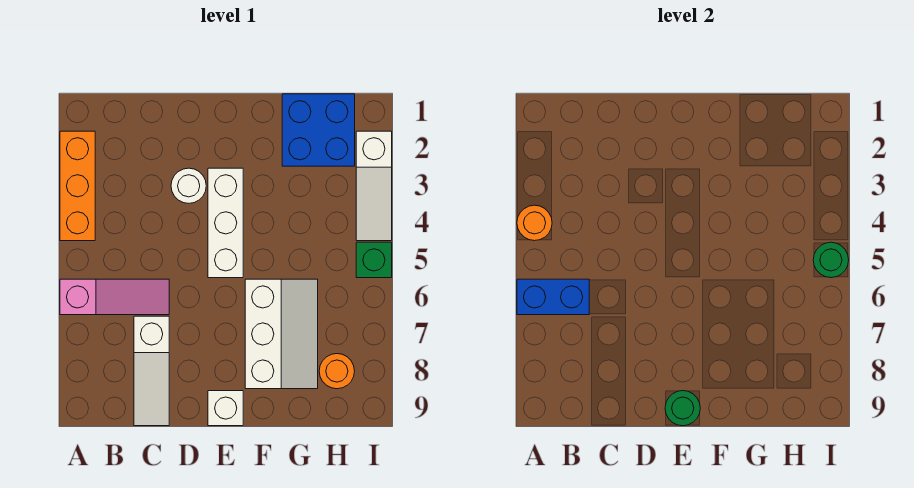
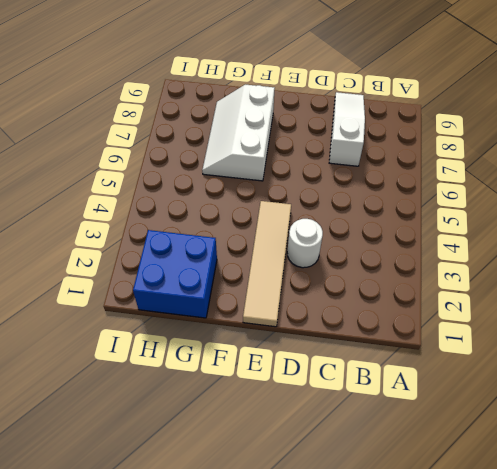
tan 1x4 tile [243,201,291,327] -> white 1x3 brick [208,168,243,278]
none -> orange 1x3 brick [60,131,95,241]
none -> pink 1x3 slope [60,279,169,315]
none -> white 1x1 brick [208,391,243,426]

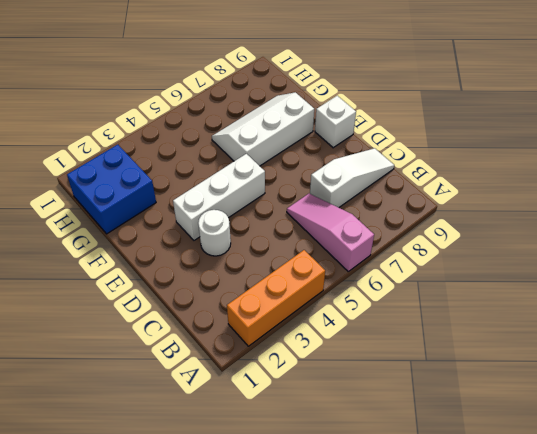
none -> orange 1x1 round brick [319,354,355,389]
none -> white 1x3 slope [356,131,392,241]
none -> green 1x1 brick [356,242,392,278]

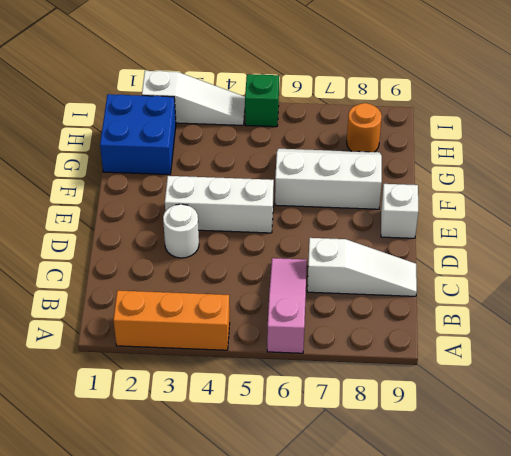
none -> orange 1x1 round brick [517,205,552,241]
none -> blue 1x2 brick [517,279,589,315]
none -> green 1x1 round brick [665,391,700,426]

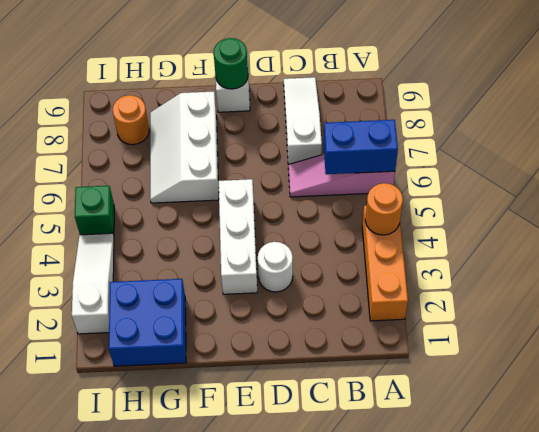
none -> green 1x1 round brick [813,242,849,278]

